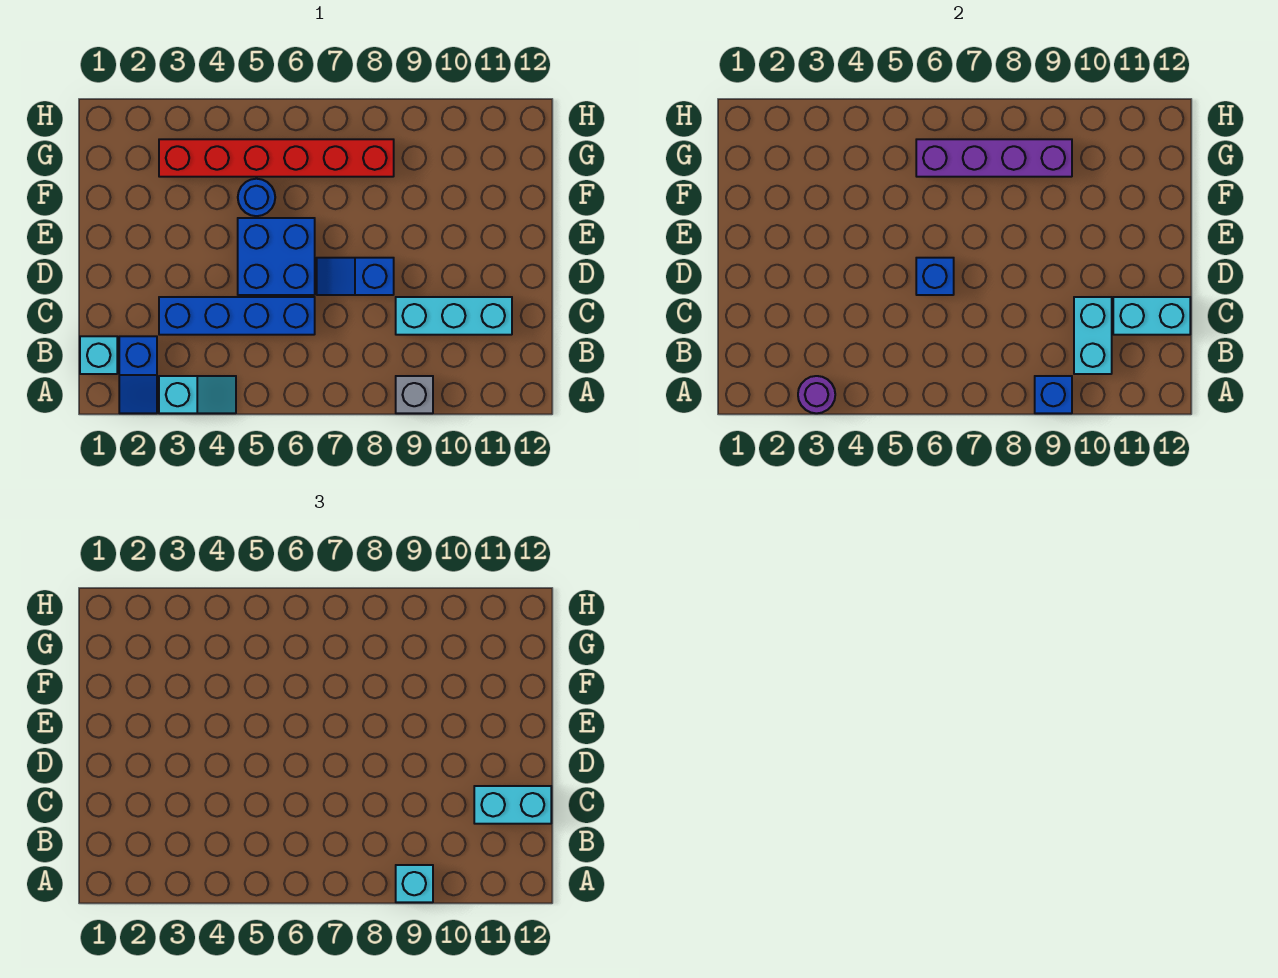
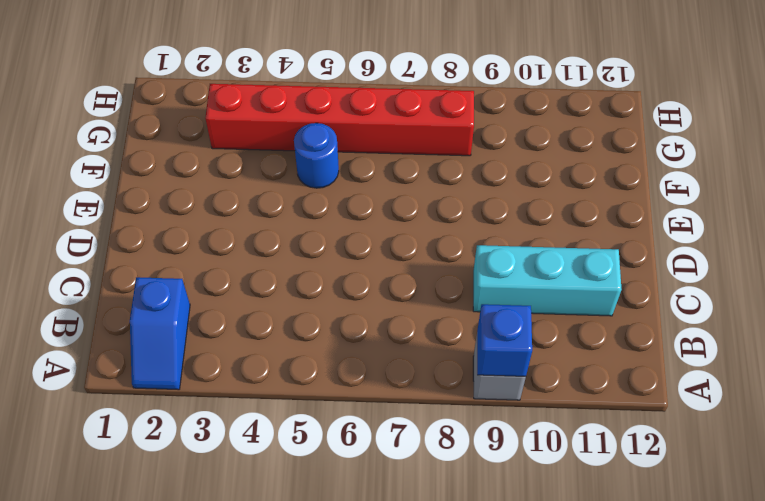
none -> cyan 1x2 slope [159,376,236,413]
none -> cyan 1x1 brick [80,336,117,374]
none -> blue 1x4 brick [159,297,315,335]

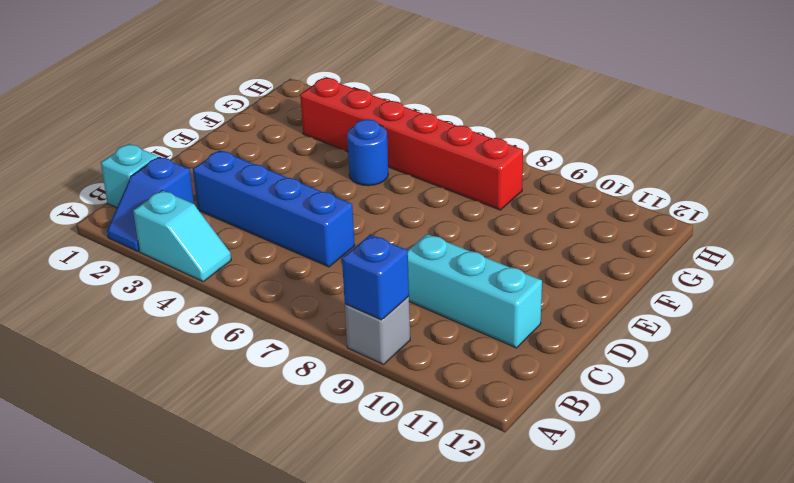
none -> blue 2x2 brick [238,218,315,295]
none -> blue 1x2 slope [317,258,394,295]
none -> purple 1x1 round brick [798,376,835,413]

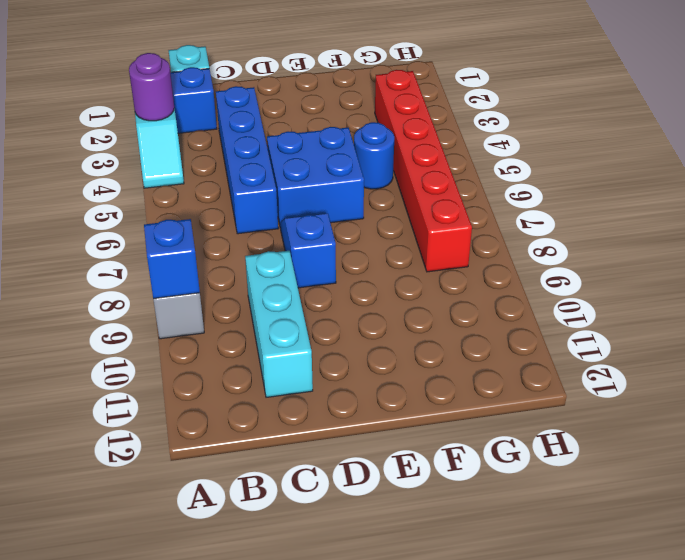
none -> cyan 1x2 brick [1074,297,1112,374]
none -> cyan 1x2 brick [1113,297,1190,335]
none -> blue 1x1 brick [916,258,954,295]

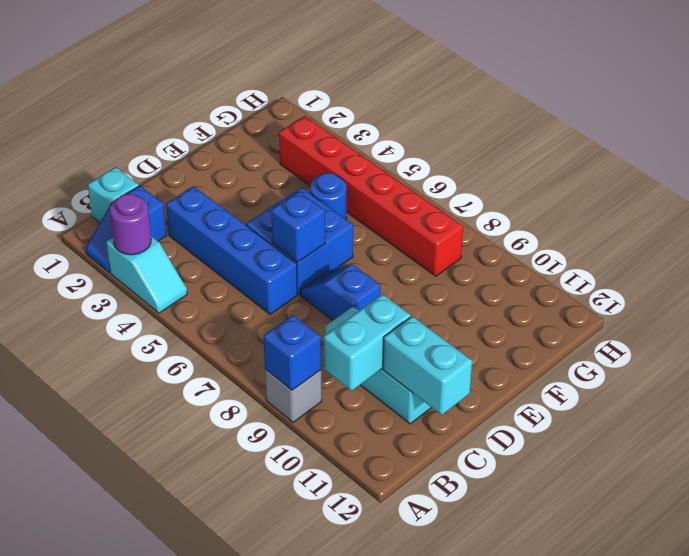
none -> purple 1x4 brick [916,139,1072,177]
none -> cyan 1x1 brick [396,865,433,902]
none -> cyan 1x2 brick [474,786,551,824]

